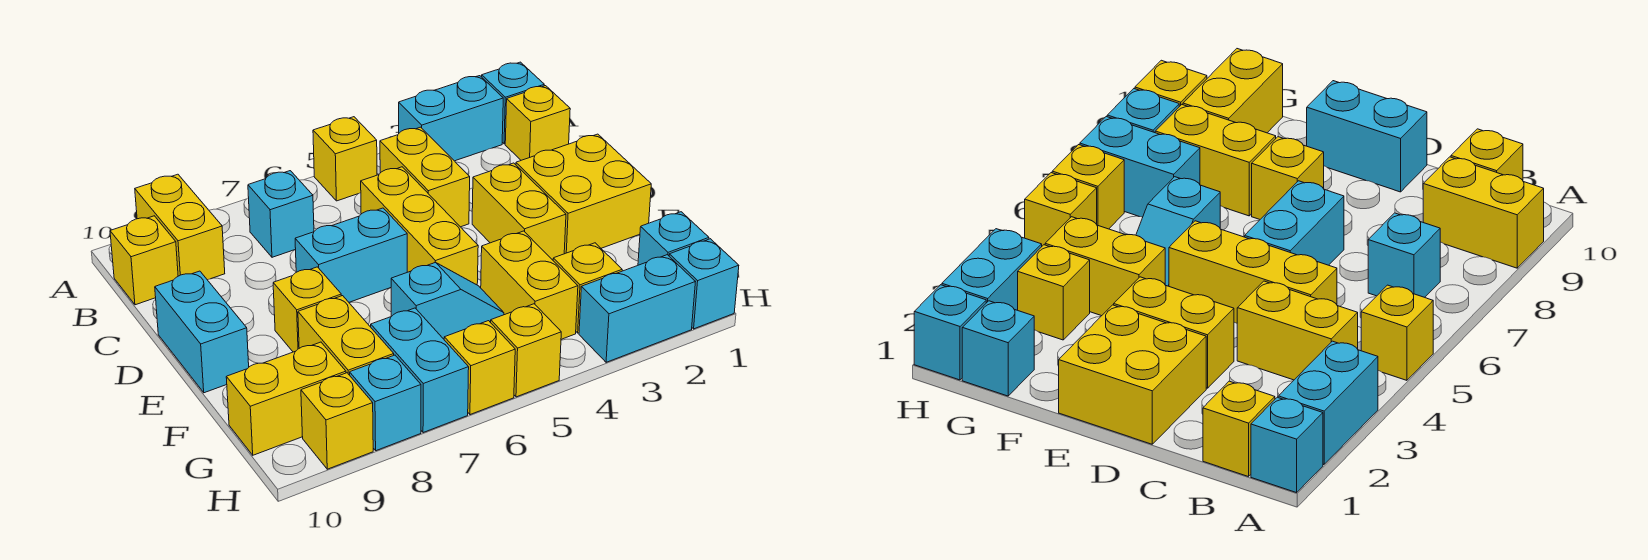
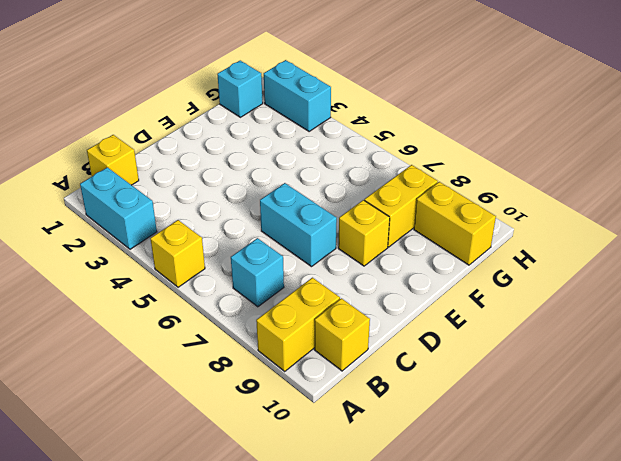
none -> cyan 1x1 brick [482,62,544,144]
none -> yellow 1x2 brick [380,127,470,227]
none -> yellow 1x3 brick [361,167,478,285]

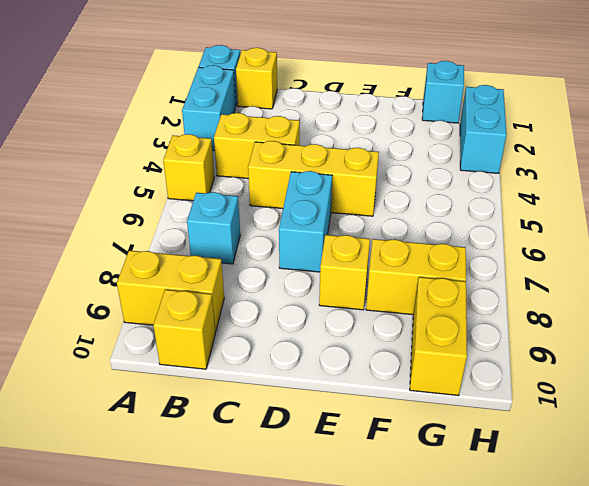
none -> yellow 2x2 brick [516,134,651,254]
none -> yellow 1x2 brick [472,163,566,260]
none -> cyan 1x2 brick [155,271,249,393]

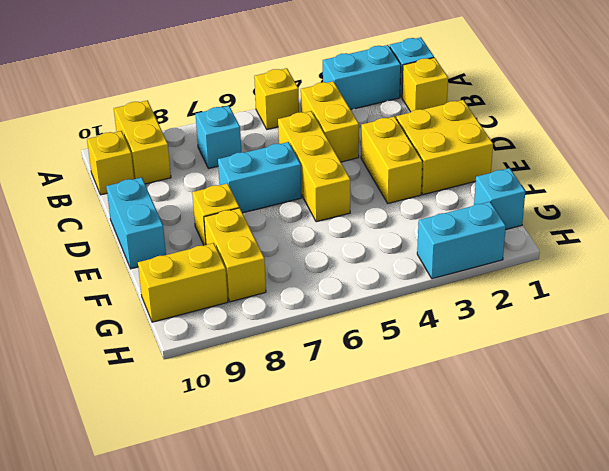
none -> yellow 1x2 brick [481,231,578,339]
none -> cyan 1x2 slope [391,262,504,339]
none -> yellow 1x1 brick [553,243,622,333]

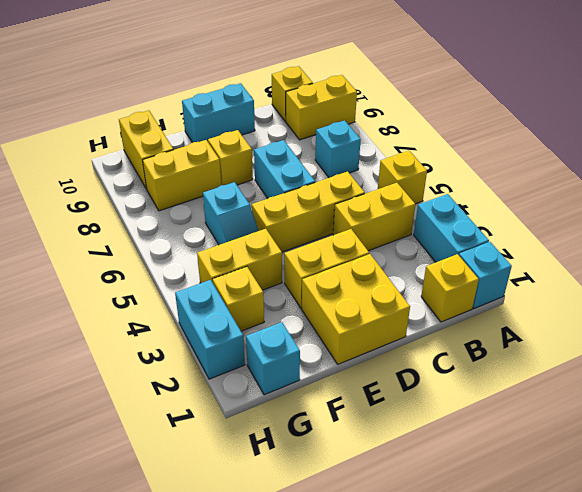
none -> cyan 1x2 brick [371,308,469,433]
none -> cyan 1x1 brick [669,239,739,329]
none -> yellow 1x1 brick [491,304,561,397]

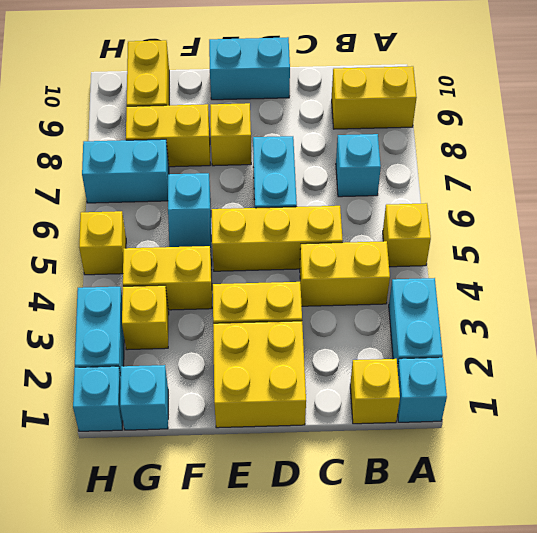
none -> yellow 1x1 brick [110,216,178,305]
none -> yellow 1x1 brick [444,321,515,415]
none -> cyan 1x1 brick [350,355,421,451]

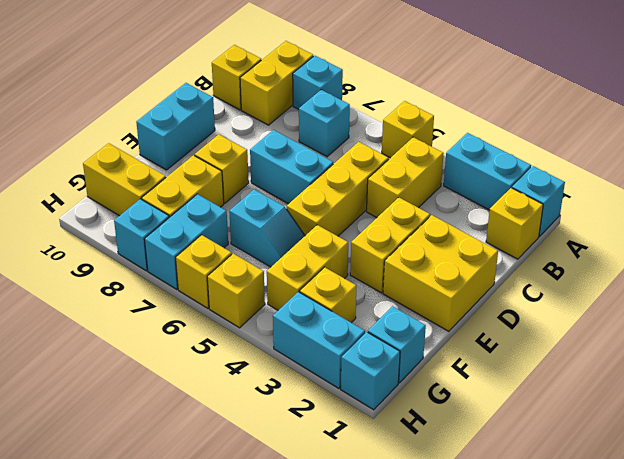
cyan 1x1 brick [293,56,343,109] -> none
none -> yellow 1x1 brick [301,373,373,469]

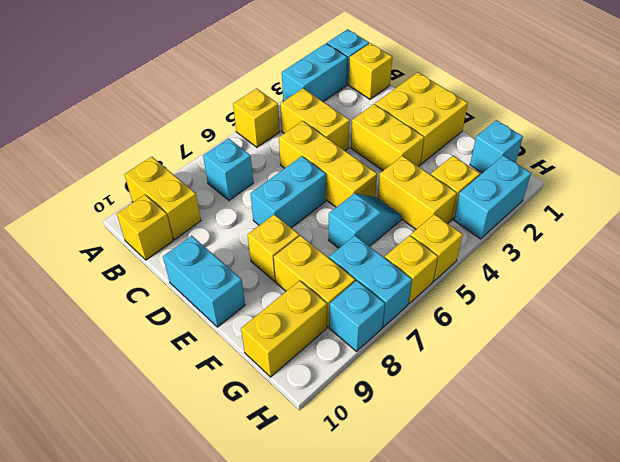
none -> cyan 1x1 brick [669,239,739,329]
none -> yellow 1x1 brick [301,373,373,469]

